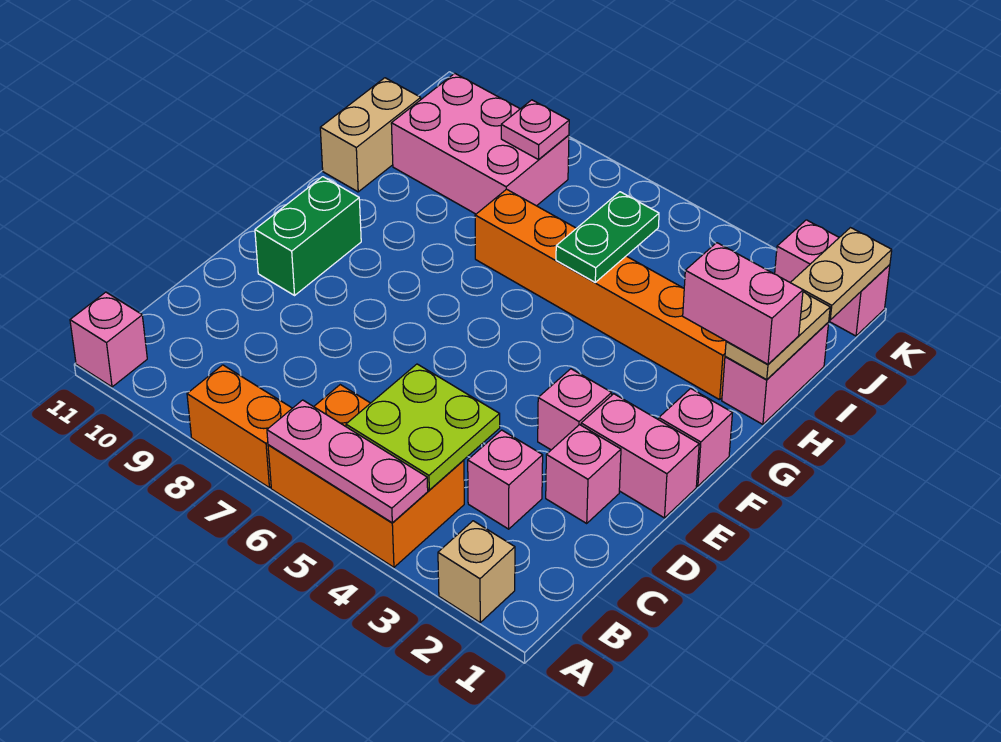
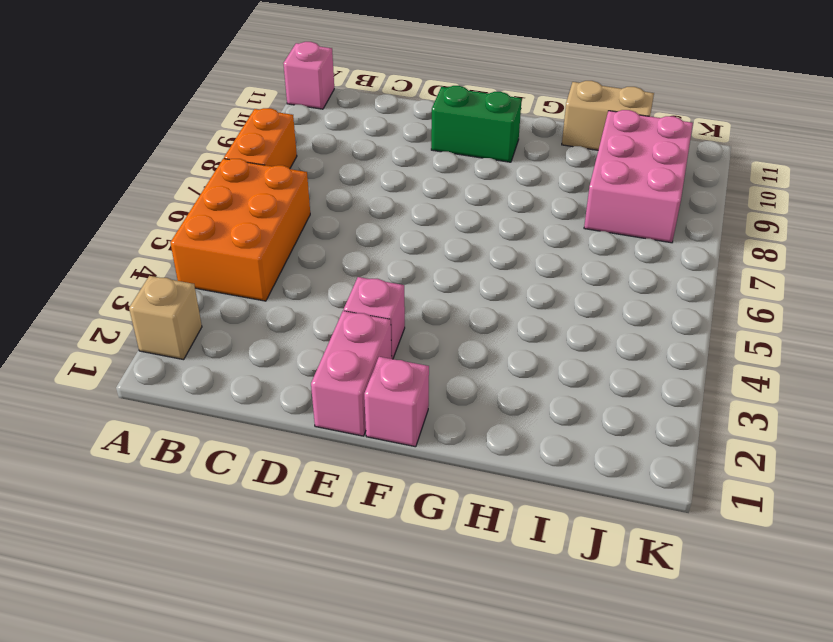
none -> pink 1x1 brick [468,430,543,529]
none -> pink 1x1 brick [546,425,621,523]
none -> pink 1x2 brick [722,322,829,424]

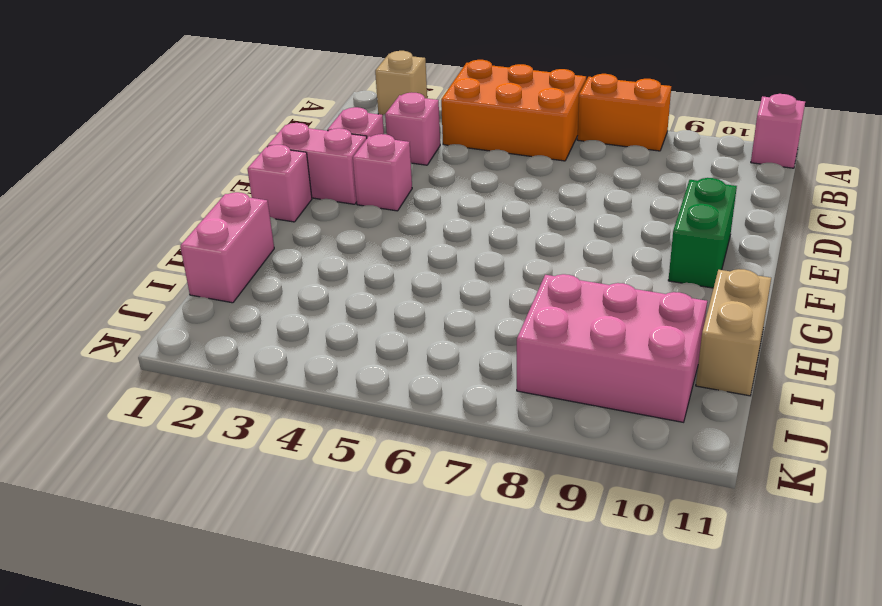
none -> orange 1x6 brick [475,189,726,400]
none -> pink 1x2 brick [775,220,890,336]
none -> pink 1x3 plate [267,400,428,523]

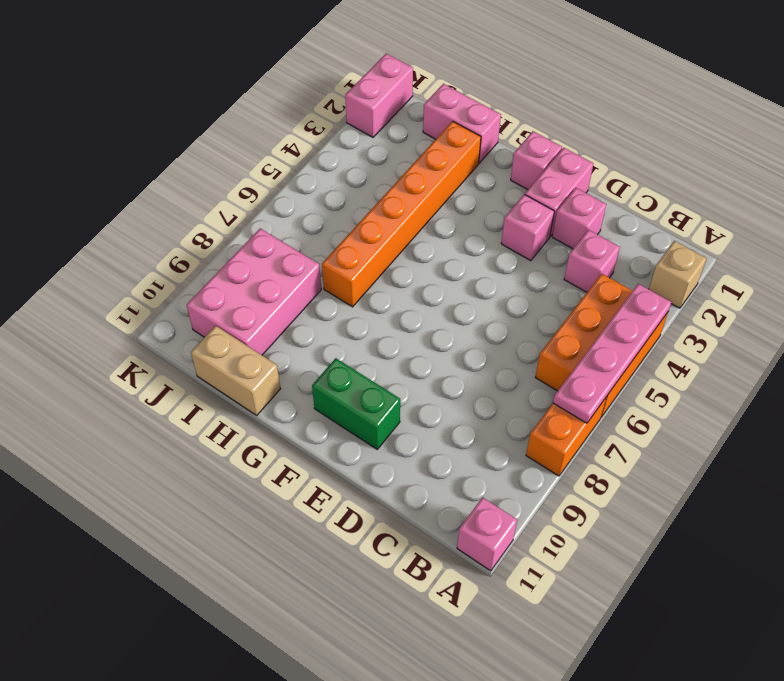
pink 1x4 plate [553,284,671,423] -> pink 1x3 plate [267,400,428,523]
none -> lime 2x2 plate [346,364,500,490]
none -> tan 1x2 plate [725,292,830,380]
none -> green 1x2 plate [556,192,659,282]

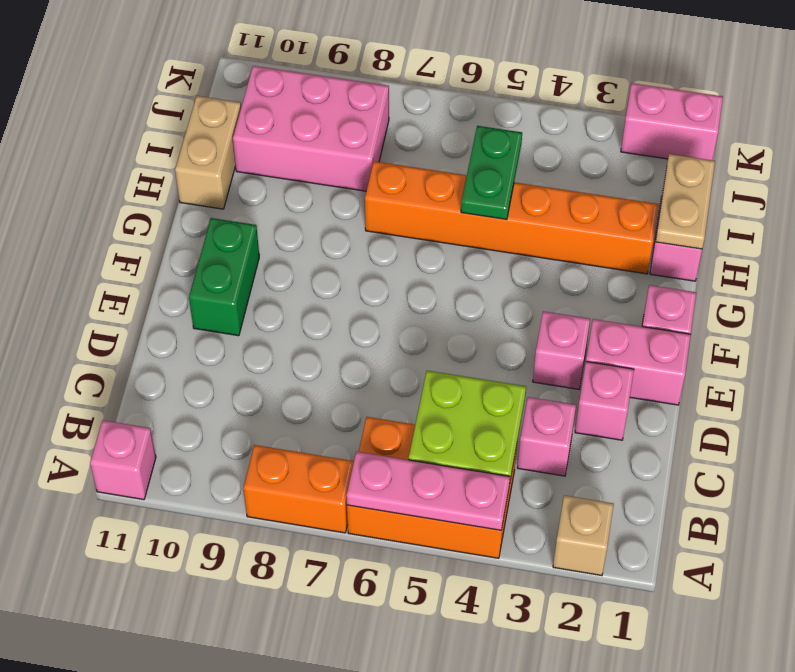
none -> tan 1x2 plate [790,228,892,320]
none -> pink 1x1 plate [501,100,569,159]
none -> pink 1x2 brick [683,243,803,364]

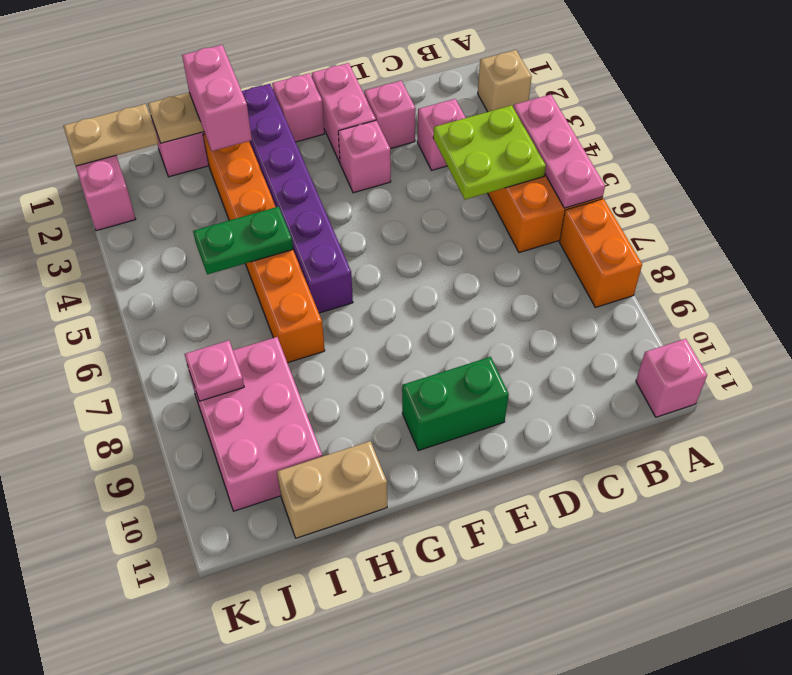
purple 1x6 brick [242,84,353,313] -> none

